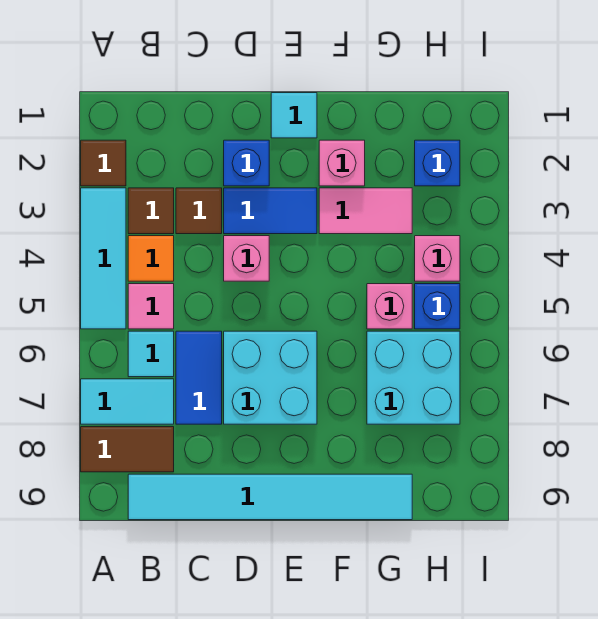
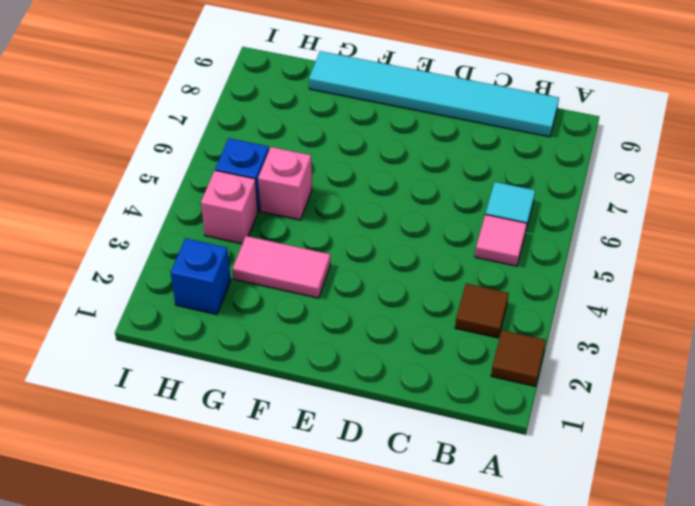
none -> cyan 1x3 tile [81,188,126,329]
none -> cyan 1x2 tile [81,379,174,424]
none -> brown 1x2 tile [81,427,174,472]

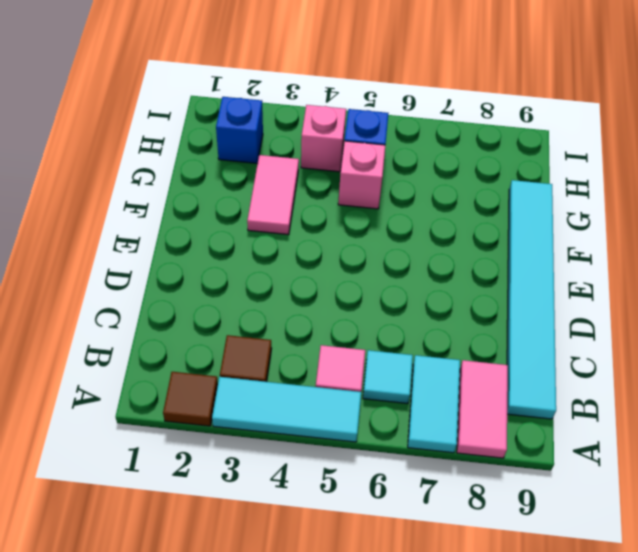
pink 1x2 tile [457,360,508,458] -> brown 1x2 tile [81,427,174,472]
none -> orange 1x1 tile [128,236,174,281]
none -> brown 1x1 tile [176,188,222,234]
none -> blue 1x2 tile [176,331,222,424]

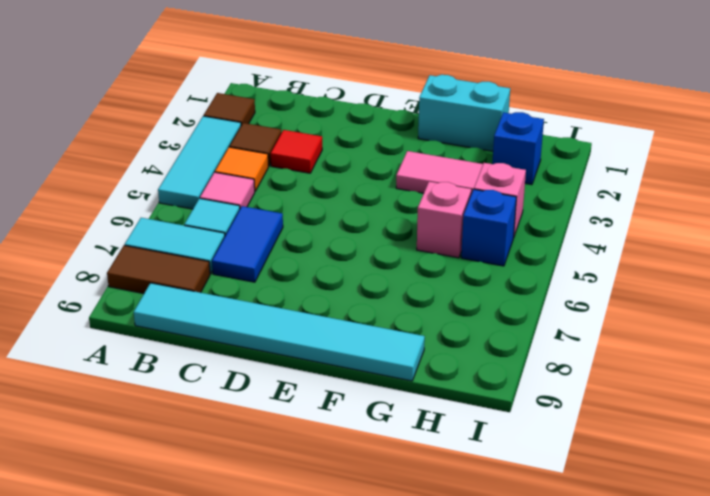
red 1x1 tile [271,130,322,173] -> brown 1x1 tile [176,188,222,234]
cyan 1x2 brick [418,75,510,151] -> none
none -> blue 1x1 brick [224,140,269,186]
none -> blue 1x2 tile [224,188,317,234]
none -> pink 1x1 brick [224,236,269,281]

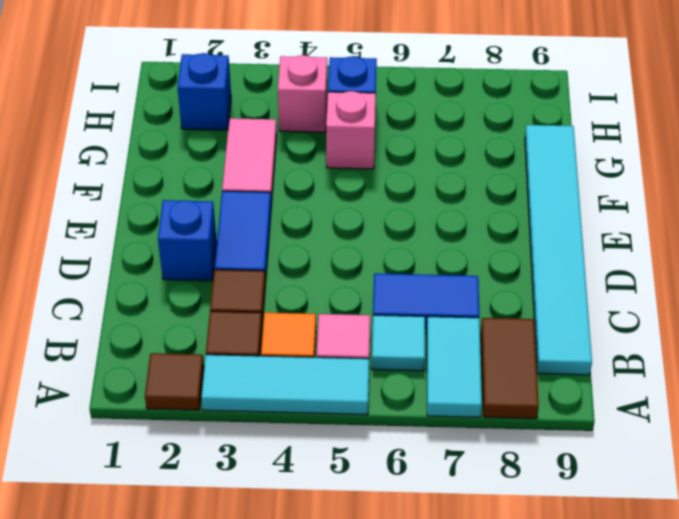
none -> pink 1x1 brick [224,236,269,281]
none -> cyan 2x2 brick [224,331,317,424]
none -> cyan 1x1 tile [271,93,317,138]

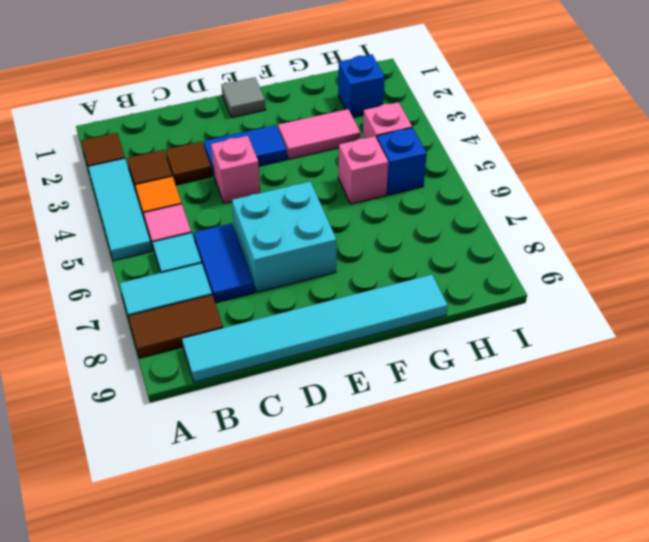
grey 1x1 tile [222,77,266,118] -> cyan 1x1 tile [271,93,317,138]
none -> blue 1x1 brick [224,140,269,186]
none -> pink 1x1 brick [319,140,365,186]
none -> cyan 2x2 brick [367,331,460,424]

